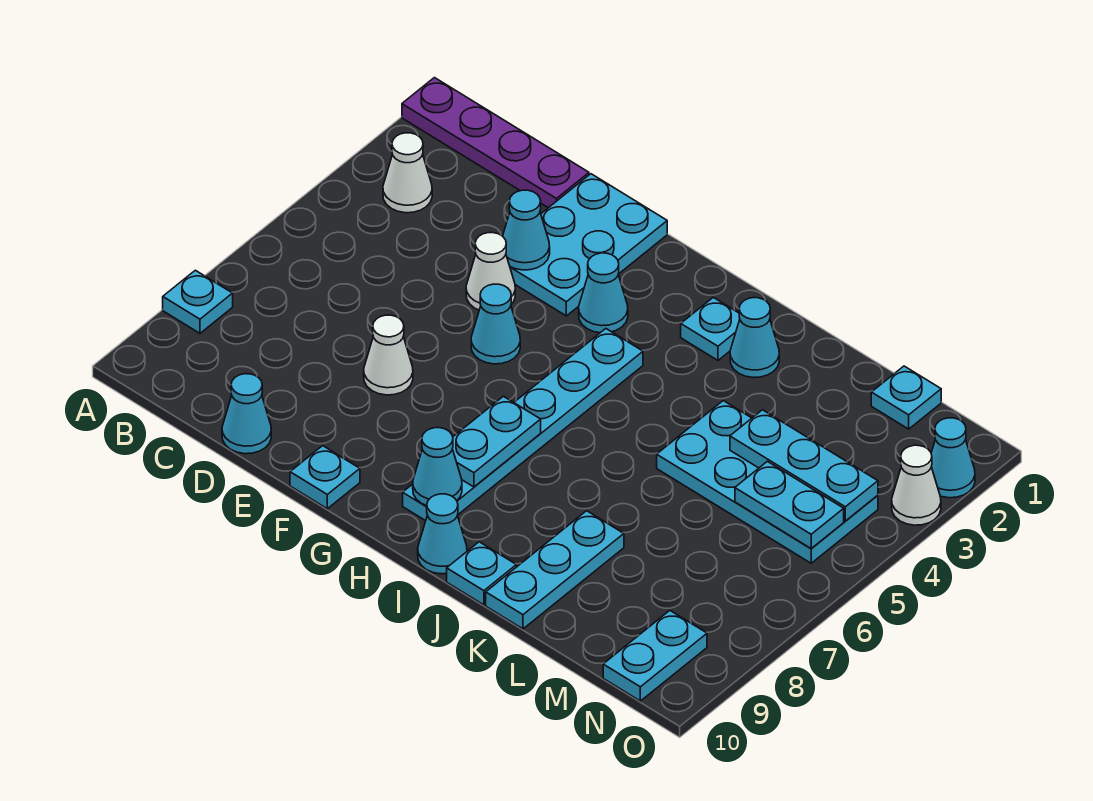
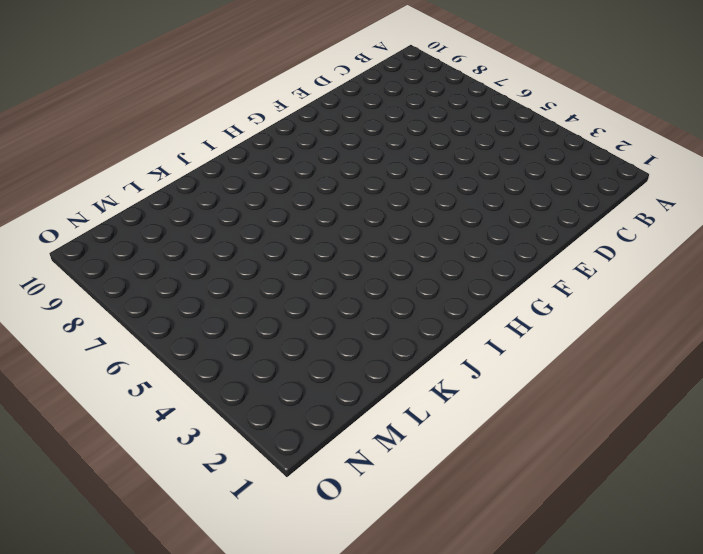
none -> purple 1x4 plate [402,78,589,208]
none -> cyan 1x1 plate [163,270,233,333]
none -> white 1x1 cone [383,133,432,213]

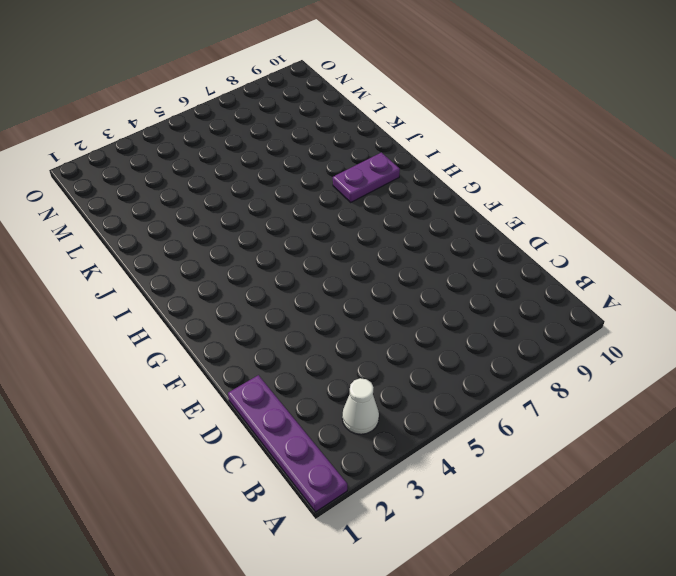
purple 1x2 plate [333,153,400,202] -> none
none -> cyan 1x1 plate [163,270,233,333]
none -> cyan 1x1 cone [222,374,271,454]
none -> cyan 2x3 plate [510,174,667,316]

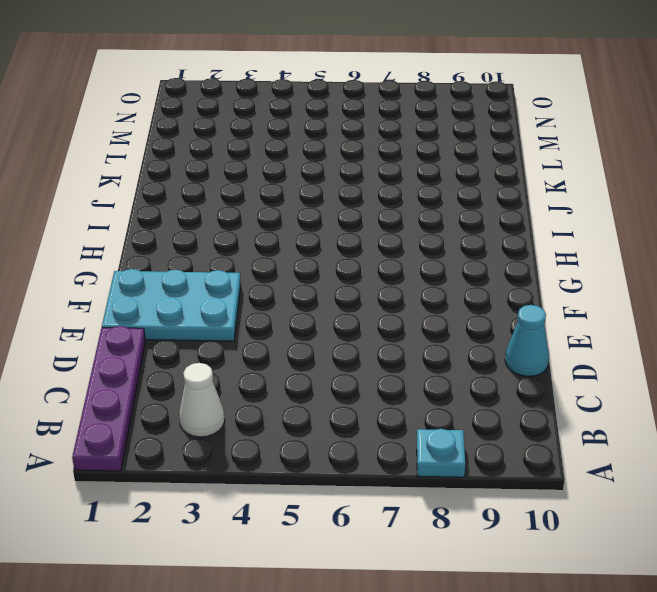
none -> white 1x1 cone [466,233,515,310]
none -> white 1x1 cone [364,315,413,395]
none -> cyan 1x1 cone [471,284,520,364]

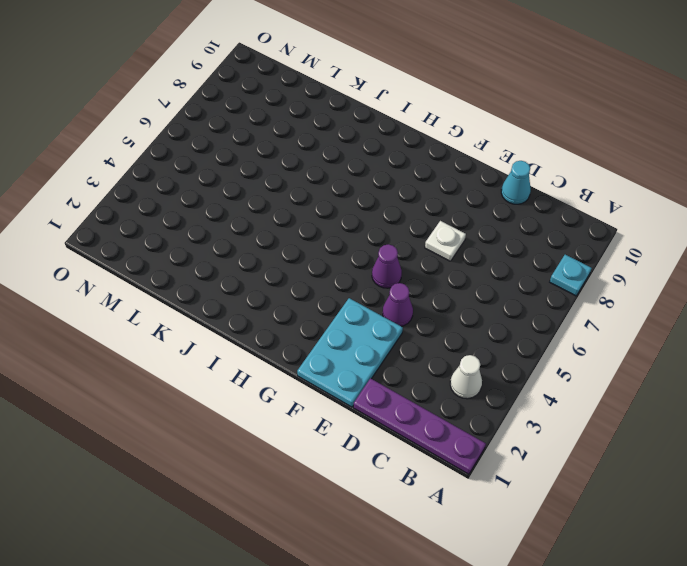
purple 1x1 cone [383,283,413,326] -> white 1x1 cone [466,233,515,310]
white 1x1 plate [425,221,466,261] -> white 1x1 cone [364,315,413,395]
purple 1x1 cone [372,244,402,288] -> cyan 1x1 cone [471,284,520,364]
none -> cyan 1x1 plate [290,446,360,509]
none -> cyan 1x1 cone [579,253,628,333]
none -> cyan 1x6 plate [403,329,643,521]

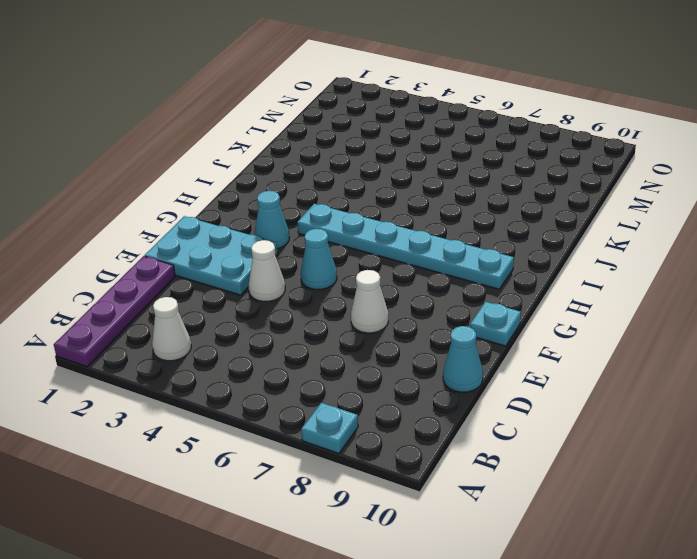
none -> cyan 1x1 plate [681,297,740,360]
none -> cyan 1x1 cone [418,494,467,574]
none -> cyan 1x1 cone [730,298,779,378]

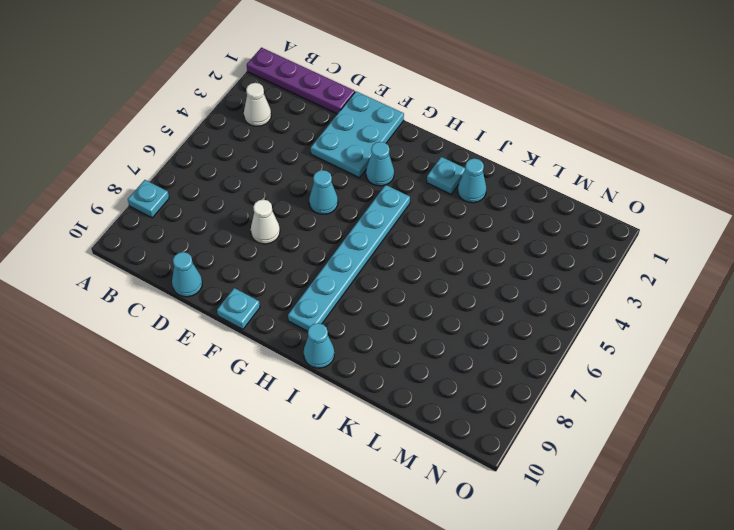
none -> white 1x1 cone [466,233,515,310]
none -> cyan 1x1 plate [447,542,516,605]
none -> cyan 2x4 plate [657,401,878,563]

